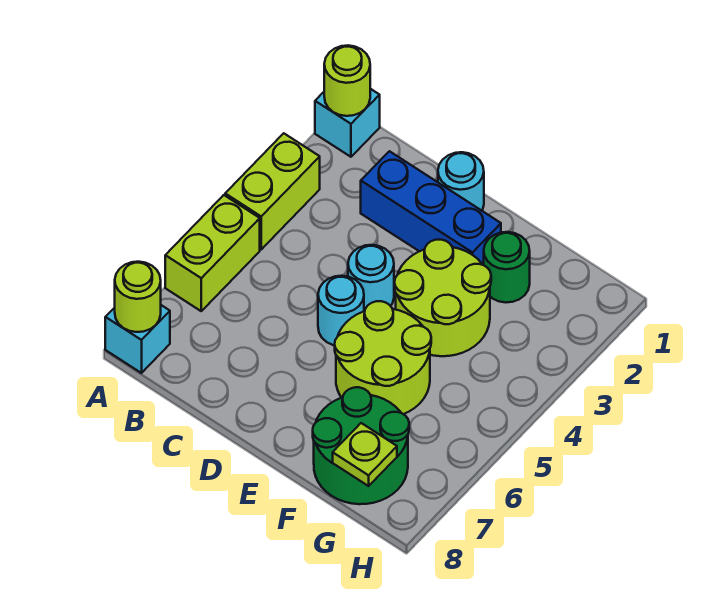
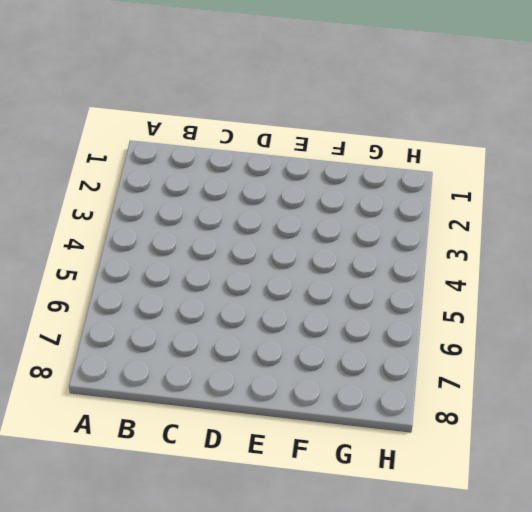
none -> cyan 1x1 brick [315,89,380,157]
none -> lime 1x2 brick [225,133,320,249]
none -> lime 1x2 brick [165,195,260,311]

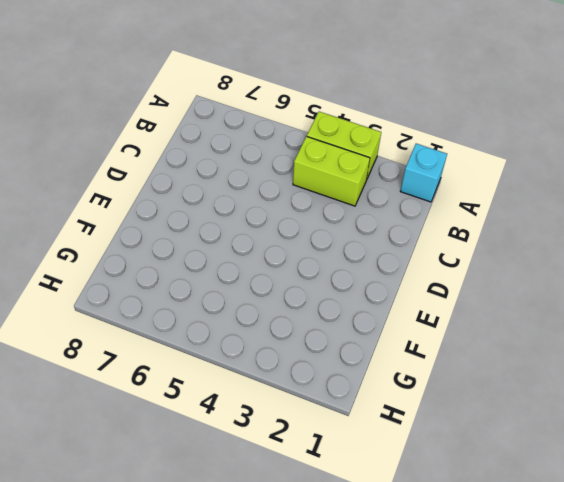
lime 1x2 brick [293,137,370,206] -> lime 1x2 brick moved to [165,195,260,311]
none -> cyan 1x1 brick [105,305,170,373]
none -> blue 1x3 brick [361,151,501,265]
none -> cyan 1x1 round brick [438,152,484,211]

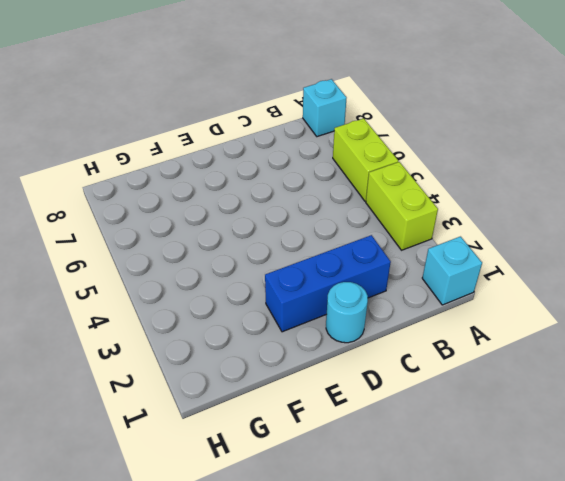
none -> cyan 1x1 round brick [348,245,394,311]
none -> cyan 1x1 round brick [318,276,364,345]
none -> lime 2x2 round brick [394,240,491,356]

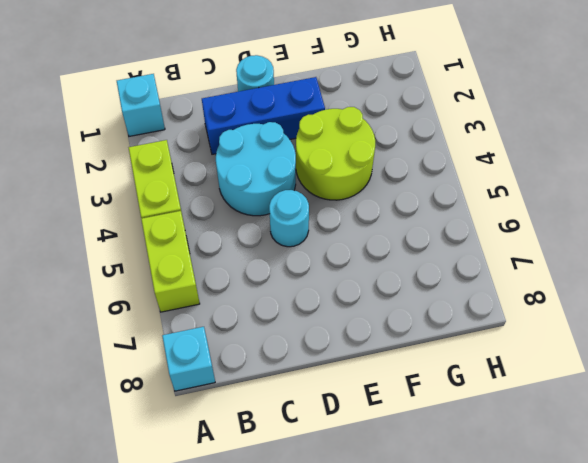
cyan 2x2 round brick [216,122,296,216] -> cyan 1x1 round brick [348,245,394,311]
none -> lime 2x2 round brick [335,301,431,414]
none -> green 1x1 round brick [484,232,530,303]
none -> green 2x2 round brick [313,387,409,504]

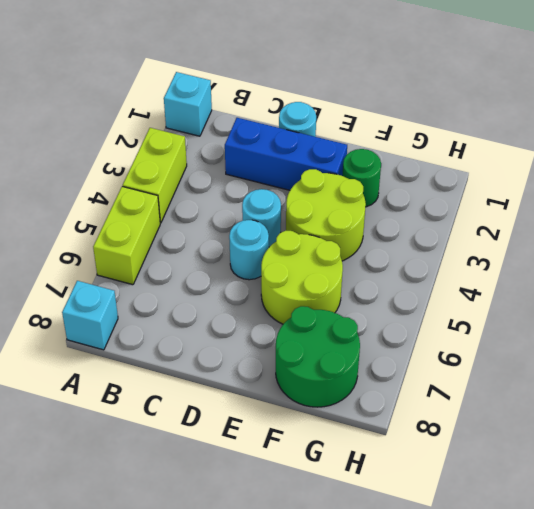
none -> lime 1x1 round brick [324,45,370,116]
none -> lime 1x1 round brick [115,262,161,332]
none -> lime 1x1 plate [333,423,397,486]

